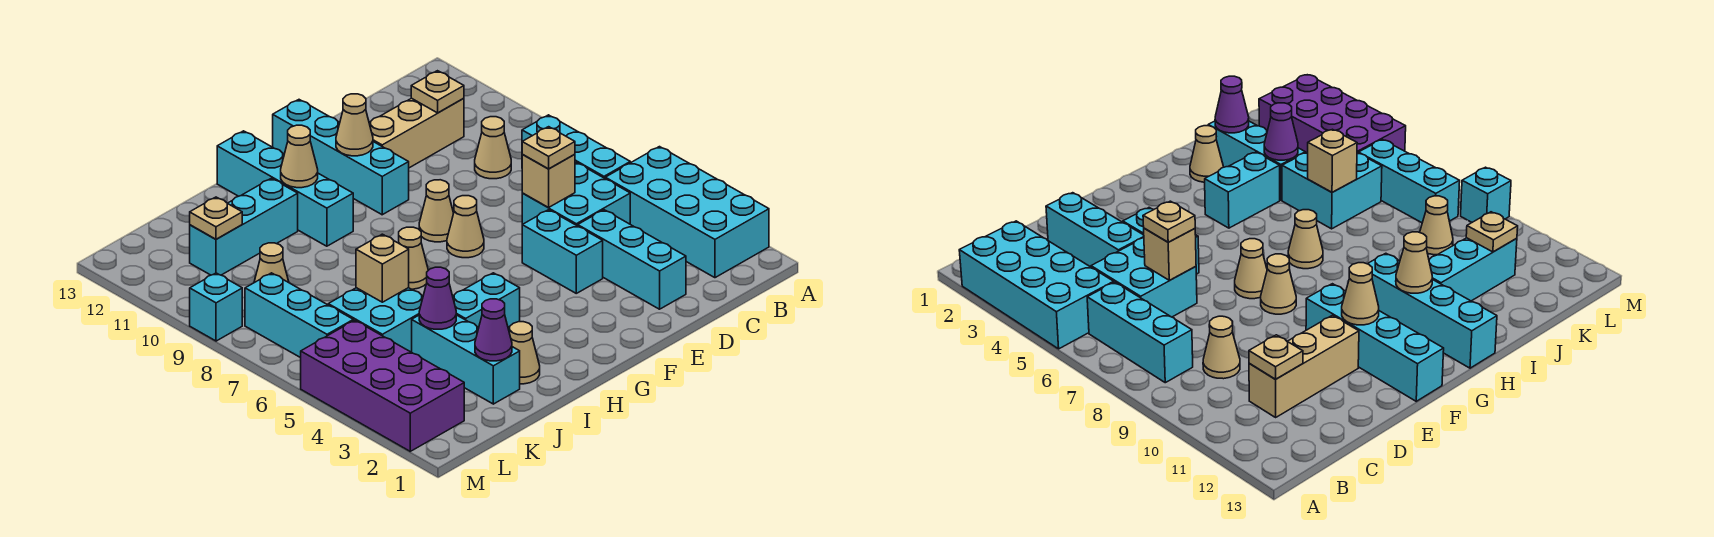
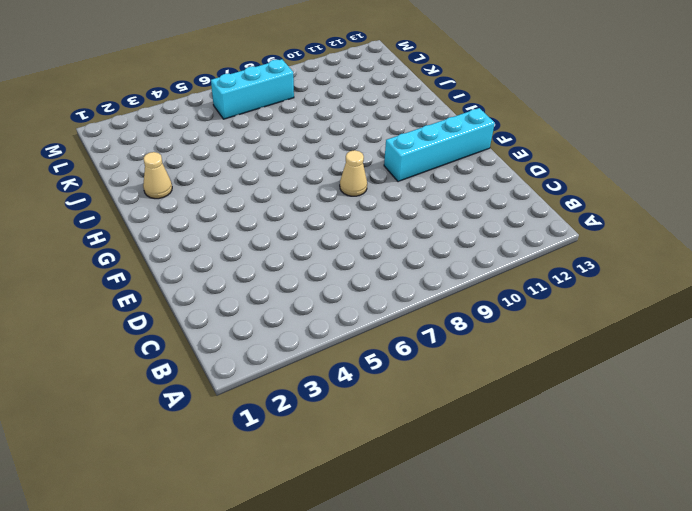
none -> cyan 2x4 brick [605,147,769,278]
none -> cyan 1x3 brick [522,115,630,178]
none -> cyan 2x2 brick [522,162,630,226]
none -> tan 1x1 cone [475,117,511,179]

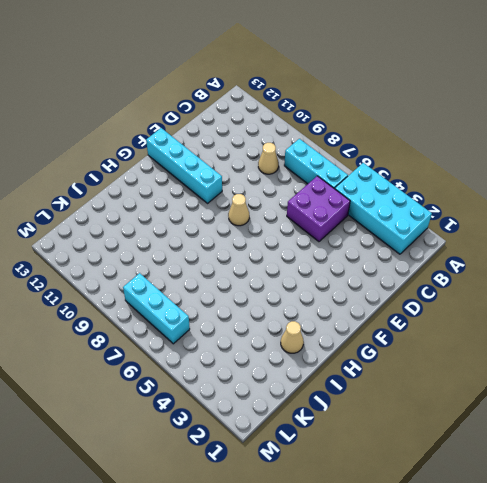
purple 2x2 brick [287,176,350,242] -> cyan 2x2 brick [522,162,630,226]
none -> tan 1x3 brick [369,98,464,168]
none -> cyan 1x3 brick [578,210,686,309]
none -> cyan 1x2 brick [522,210,603,293]
none -> tan 1x1 cone [447,196,484,258]

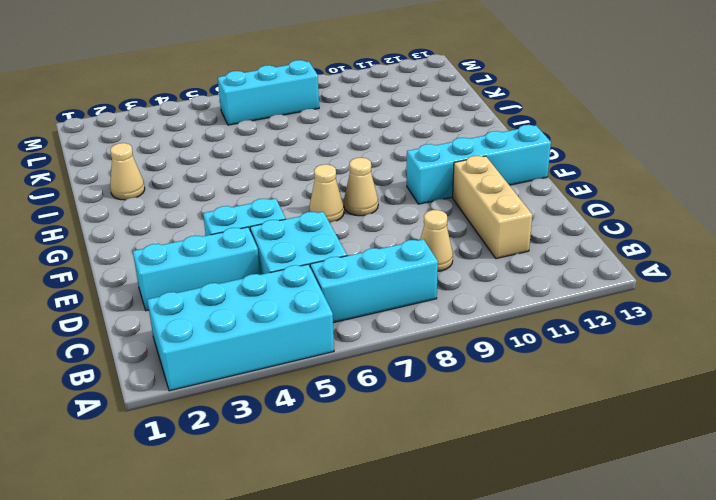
none -> cyan 1x2 brick [453,273,520,332]
none -> tan 1x1 cone [399,227,428,289]
none -> cyan 1x4 brick [217,131,353,246]
none -> cyan 1x3 brick [190,178,298,275]

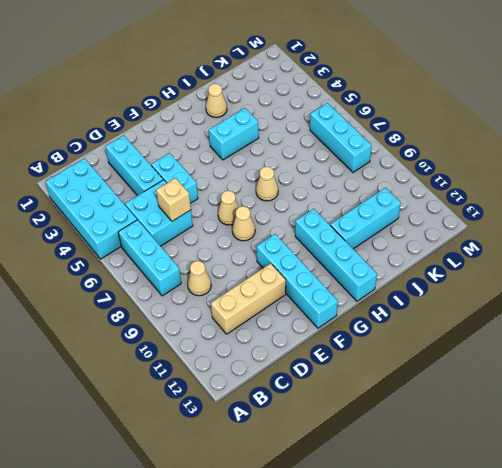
none -> cyan 1x3 brick [412,315,520,404]
none -> cyan 2x2 brick [328,288,423,352]
none -> tan 1x1 cone [254,243,289,283]
none -> purple 2x4 brick [301,320,464,451]

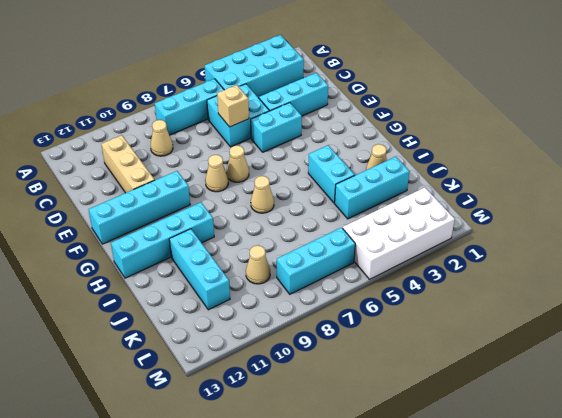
white 2x4 brick [343,187,455,279] -> purple 2x4 brick [301,320,464,451]
none -> cyan 2x2 brick [328,288,423,352]
none -> cyan 1x1 brick [190,273,242,341]
none -> tan 1x1 plate [411,71,464,113]
none -> tan 1x1 cone [336,94,373,156]

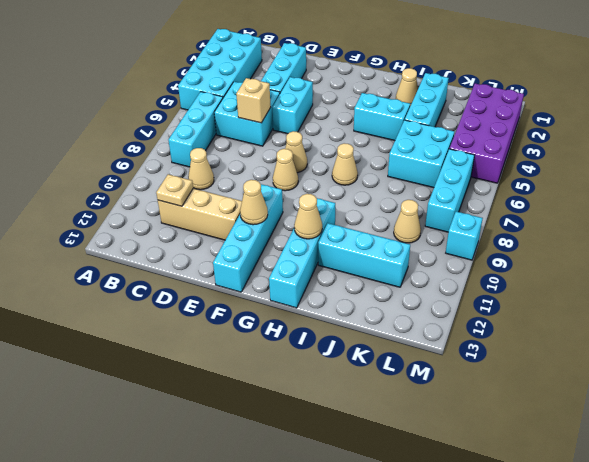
none -> purple 1x1 cone [475,299,512,361]
none -> purple 1x1 cone [419,267,456,329]
none -> tan 1x1 brick [356,234,409,302]
none -> tan 1x1 plate [190,197,242,239]

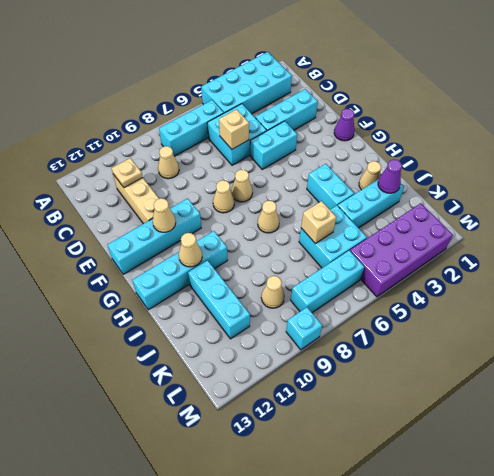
purple 1x1 cone [334,109,355,141] -> purple 1x1 cone moved to [419,267,456,329]
none -> tan 1x1 plate [190,197,242,239]
none -> tan 1x1 plate [522,127,575,169]

